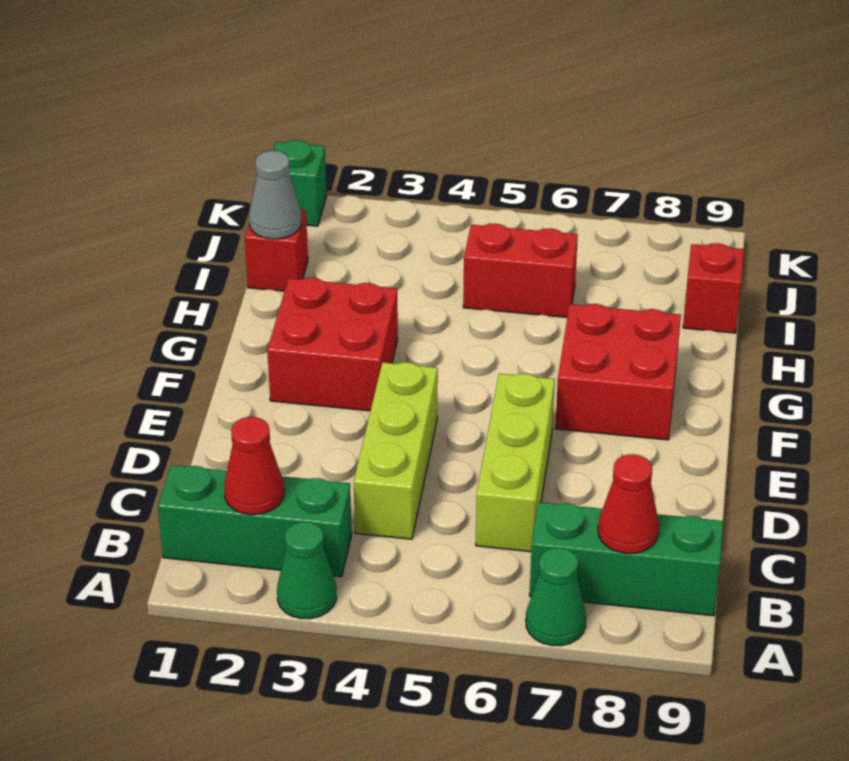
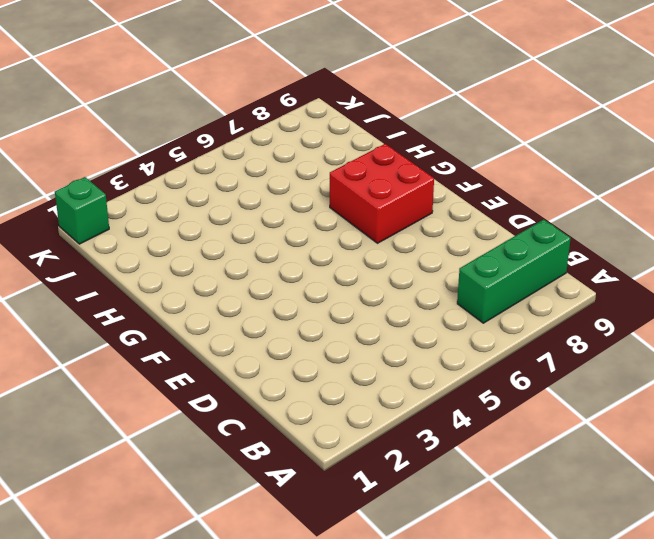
none -> green 1x1 cone [277,522,336,619]
none -> green 1x1 cone [526,548,586,646]
none -> green 1x3 brick [158,465,352,577]

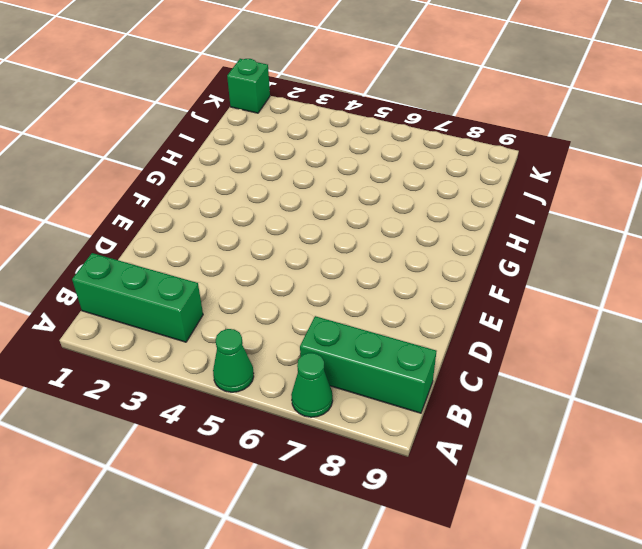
green 1x1 cone [213,329,254,392] -> green 1x1 cone moved to [277,522,336,619]
none -> lime 1x3 brick [354,362,438,539]
none -> lime 1x3 brick [476,374,555,552]
none -> red 2x2 brick [267,278,398,411]

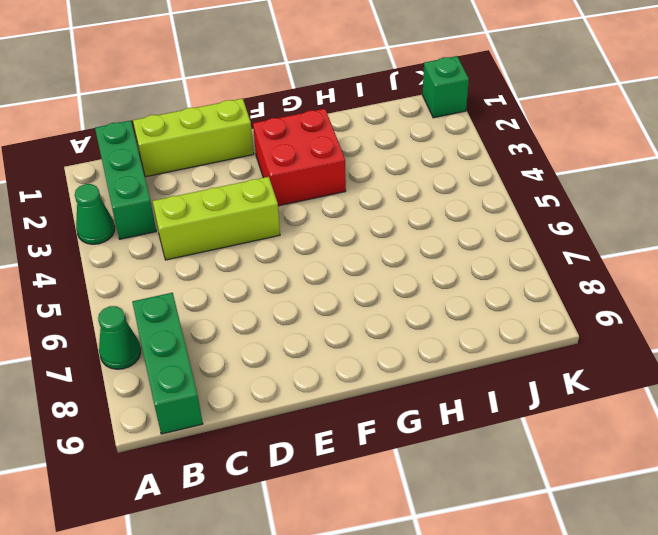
lime 1x3 brick [133,98,254,177] -> lime 1x3 brick moved to [476,374,555,552]
none -> red 2x2 brick [555,304,681,440]
none -> red 1x1 brick [245,209,308,291]
none -> red 1x2 brick [463,224,578,317]

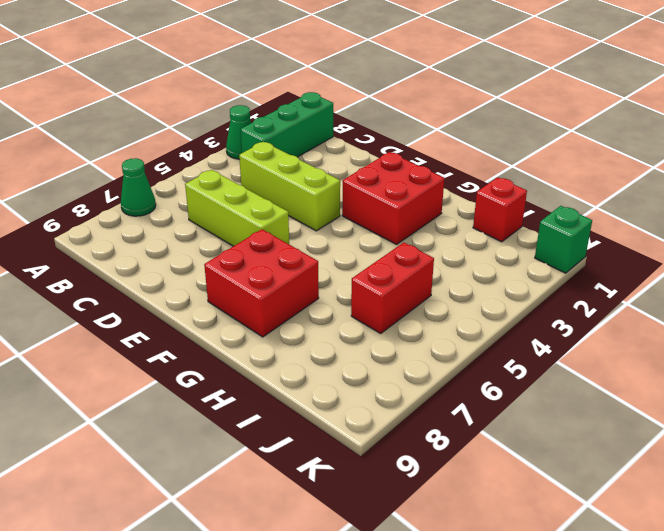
none -> green 1x3 brick [529,502,723,616]
none -> red 1x1 brick [683,243,744,333]
none -> red 1x1 cone [224,417,284,515]

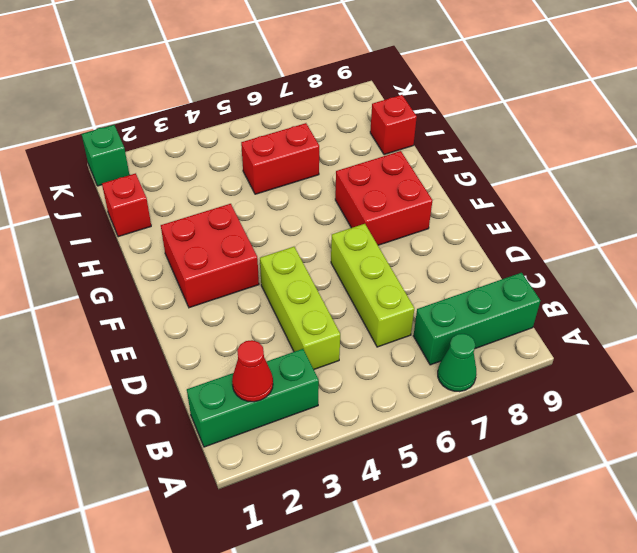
none -> green 1x1 cone [277,522,336,619]
none -> red 1x1 cone [598,454,659,553]
none -> grey 1x1 cone [249,151,301,239]

